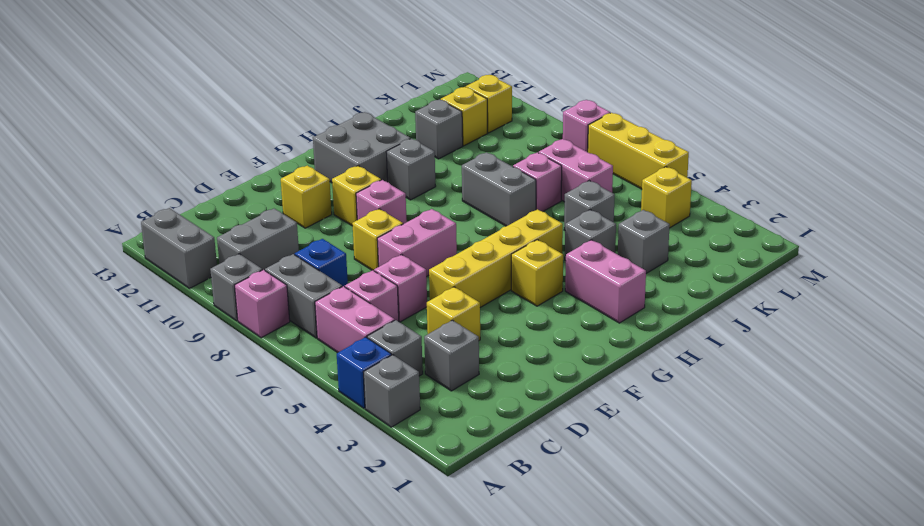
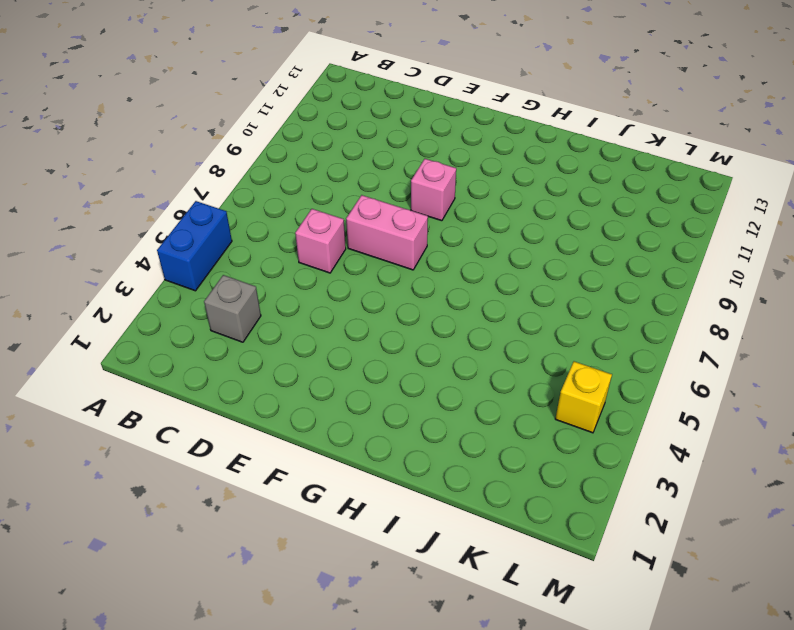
blue 1x2 brick [157,201,232,291] -> blue 1x1 brick [337,337,391,408]
none -> grey 1x1 brick [364,355,420,427]
none -> pink 1x1 brick [235,270,290,338]
none -> grey 1x1 brick [210,254,262,321]
none -> grey 1x2 brick [141,208,217,288]

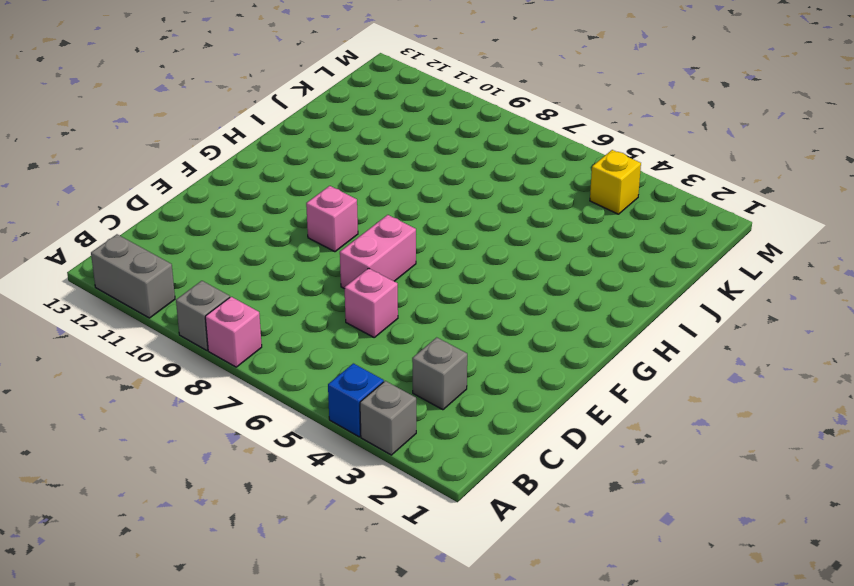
none -> grey 1x1 brick [367,320,423,376]
none -> pink 1x2 brick [315,286,395,353]
none -> grey 1x2 brick [265,254,342,338]
none -> grey 1x2 brick [217,209,299,270]

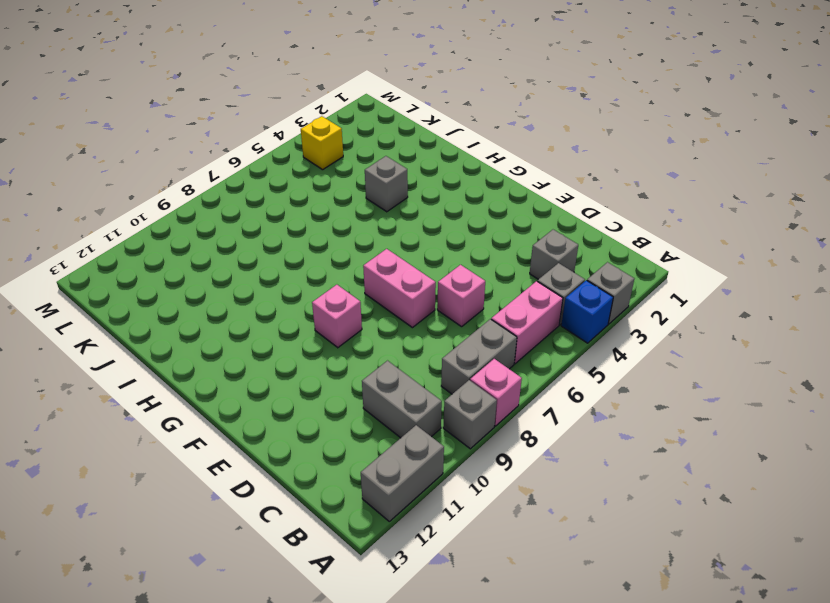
none -> pink 1x1 brick [345,270,399,321]
none -> blue 1x1 brick [295,239,348,287]
none -> yellow 1x1 brick [427,287,480,340]
none -> yellow 1x4 brick [429,209,563,307]

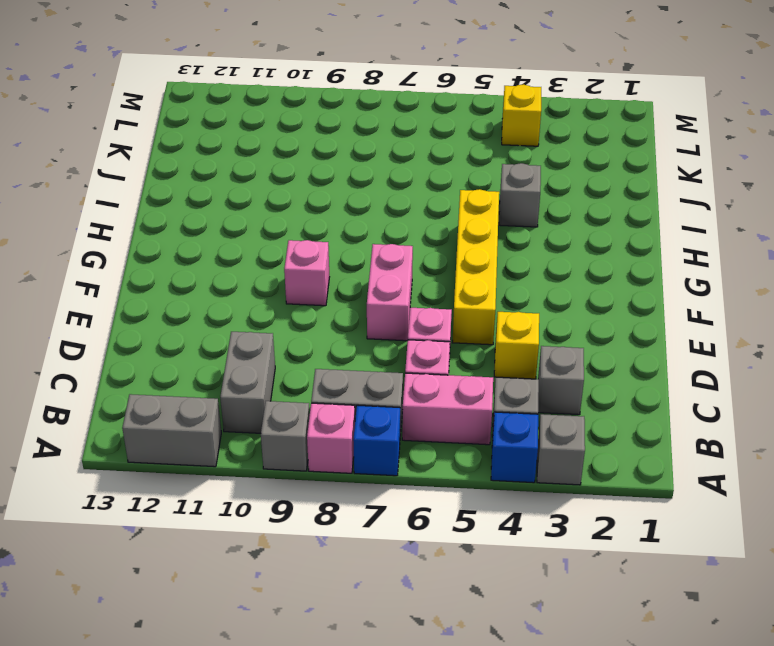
blue 1x1 brick [353,405,400,476] -> blue 1x1 brick moved to [295,239,348,287]
none -> yellow 1x1 brick [352,209,403,271]
none -> yellow 1x1 brick [281,166,332,228]
none -> yellow 1x1 brick [332,166,381,226]
none -> yellow 1x1 brick [511,240,563,306]

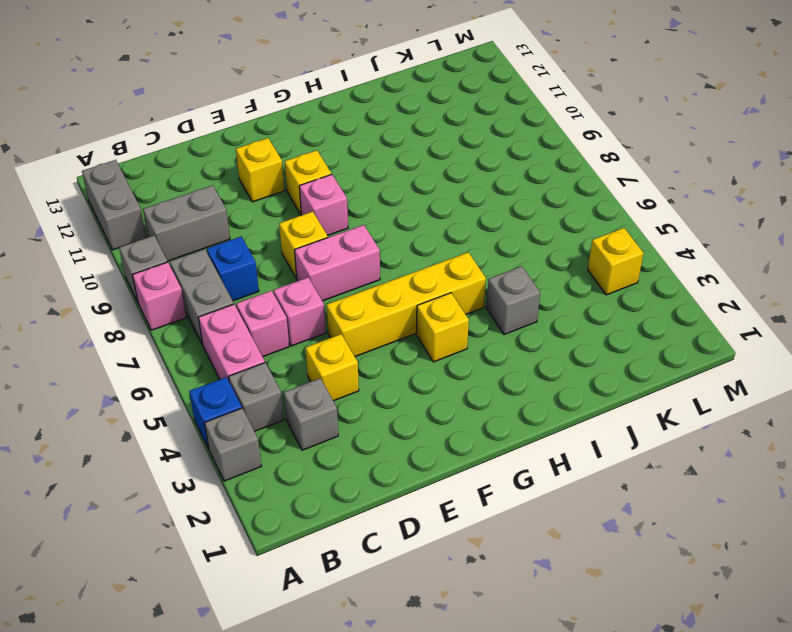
none -> grey 2x2 brick [313,112,411,183]
none -> pink 1x2 brick [565,240,646,323]
none -> grey 1x1 brick [386,138,436,200]
none -> grey 1x2 brick [462,152,536,226]

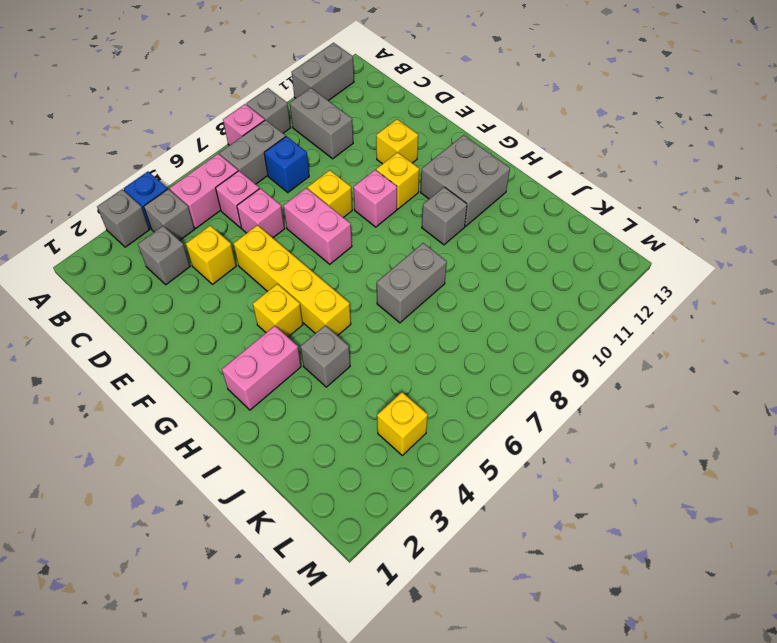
none -> grey 1x1 brick [618,210,670,273]
none -> grey 1x1 brick [564,181,615,230]
none -> pink 1x1 brick [513,152,562,212]
none -> grey 1x1 brick [415,99,463,159]

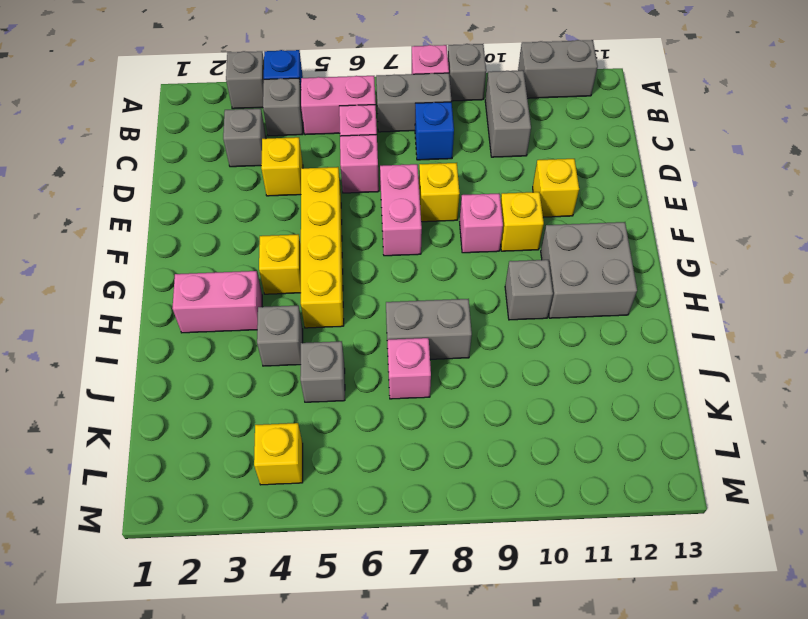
none -> grey 1x1 brick [618,210,670,273]
none -> grey 1x1 brick [415,99,463,159]
none -> pink 1x2 brick [539,139,613,202]
none -> yellow 1x1 brick [441,87,487,146]

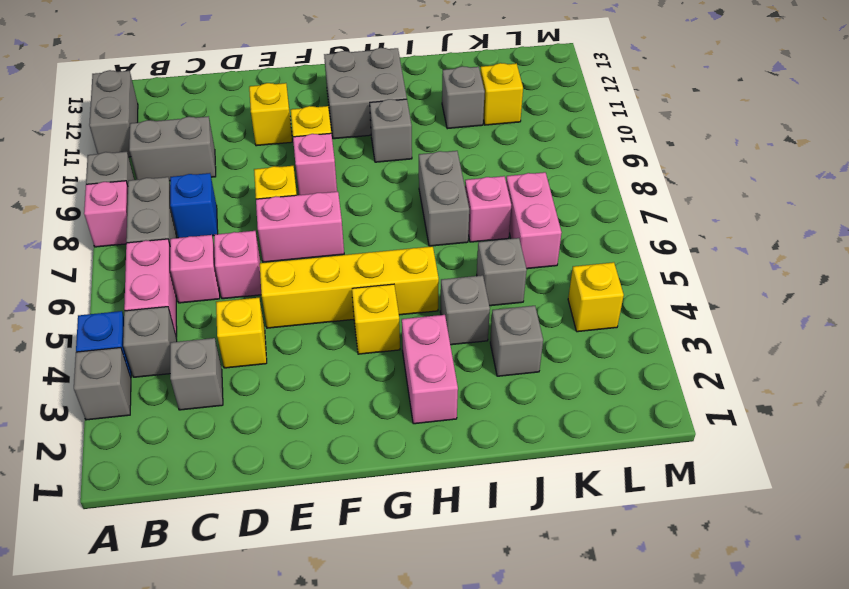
none -> yellow 1x1 brick [466,75,512,133]
none -> yellow 1x3 brick [588,113,689,189]
none -> pink 1x1 brick [563,100,610,152]

